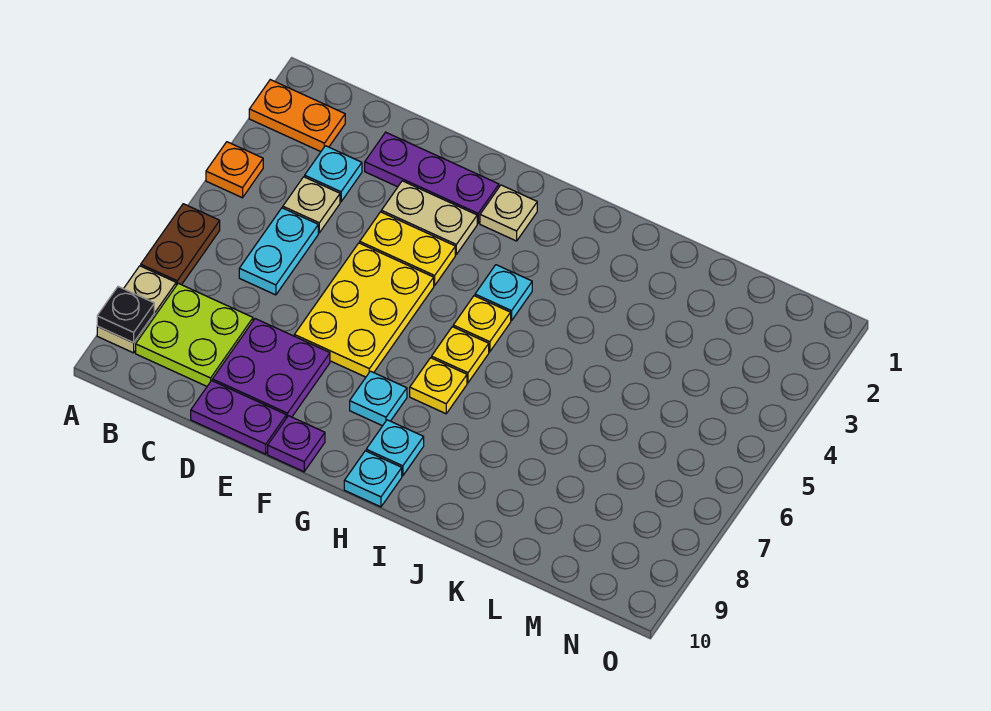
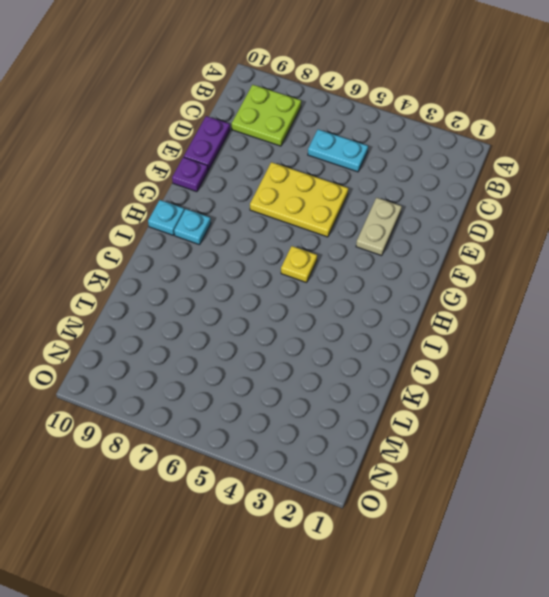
none -> orange 1x2 plate [249,80,345,152]
none -> orange 1x1 plate [206,142,263,198]
none -> brown 1x2 plate [141,204,220,285]

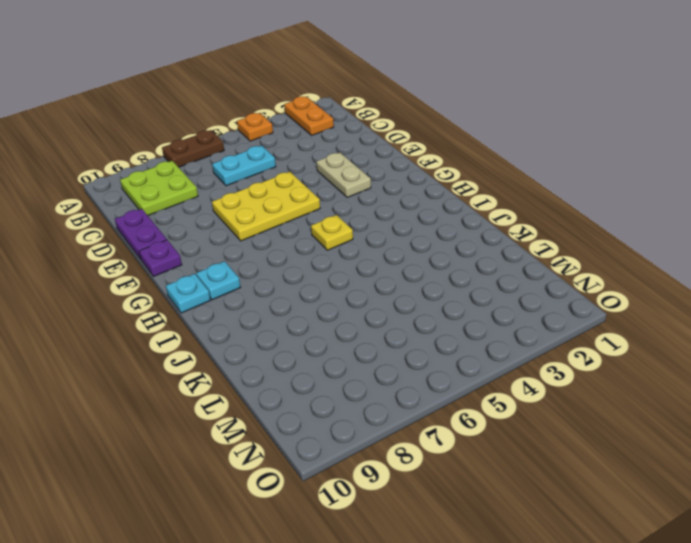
none -> tan 1x2 plate [97,266,176,353]
none -> cyan 1x1 plate [305,146,362,202]
none -> tan 1x1 plate [283,177,340,233]

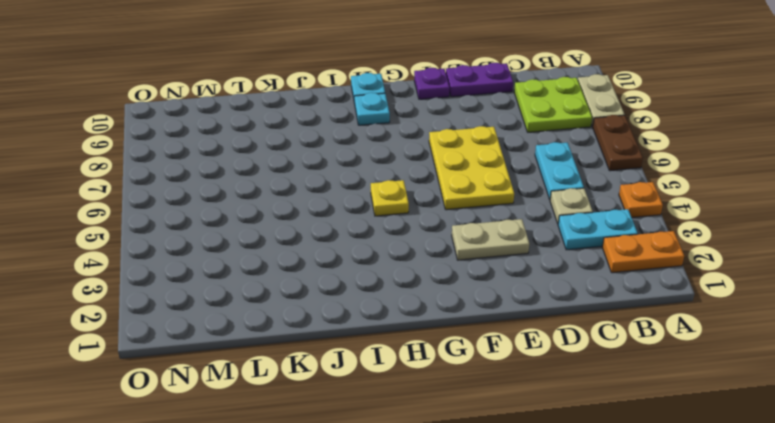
cyan 1x2 plate [558,209,638,250] -> cyan 1x1 plate [305,146,362,202]
none -> purple 1x3 plate [365,132,499,223]
none -> purple 2x2 plate [212,319,330,418]
none -> yellow 1x2 plate [360,212,455,285]

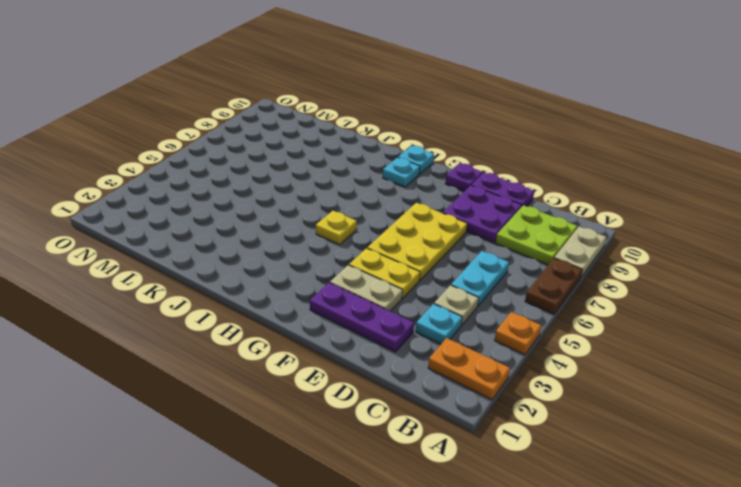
none -> tan 1x1 plate [480,185,537,241]
none -> cyan 1x1 plate [350,371,407,426]
none -> cyan 1x1 plate [475,265,532,321]

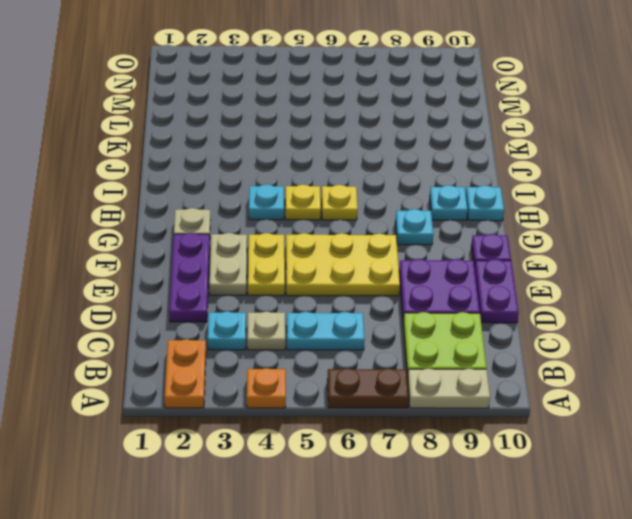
none -> yellow 1x1 plate [410,358,467,414]
none -> black 1x1 plate [97,287,154,343]

